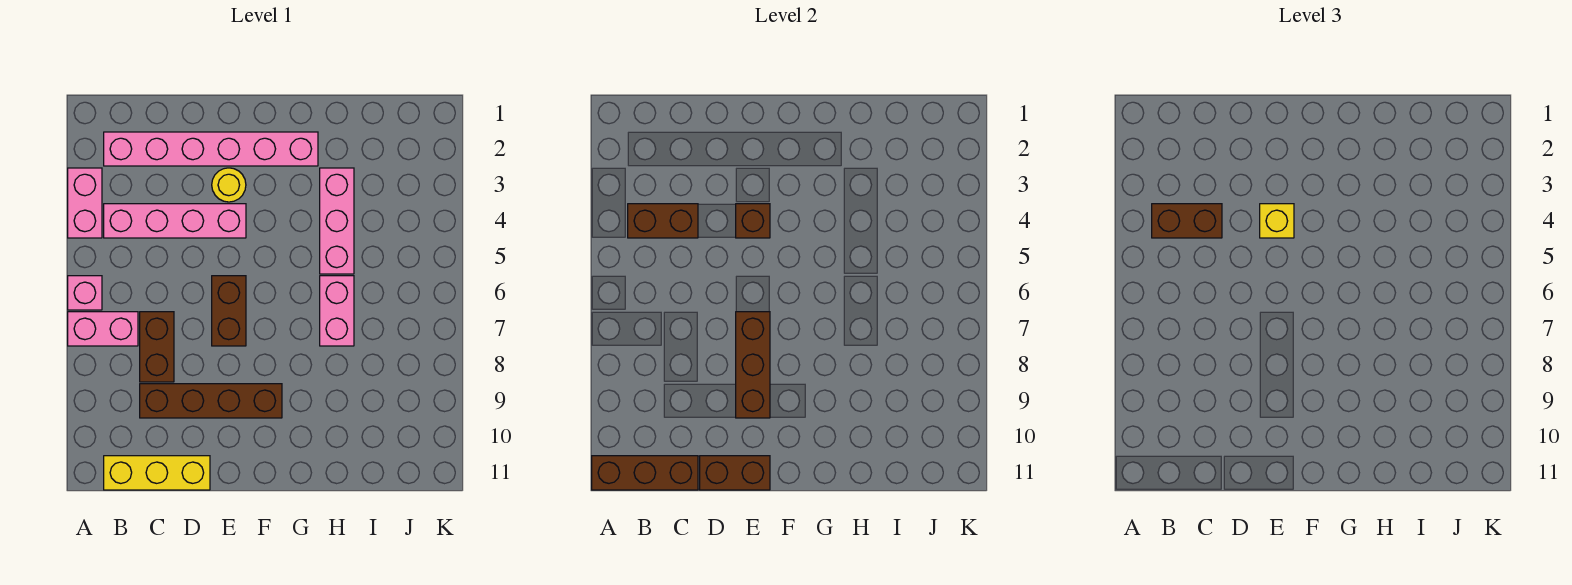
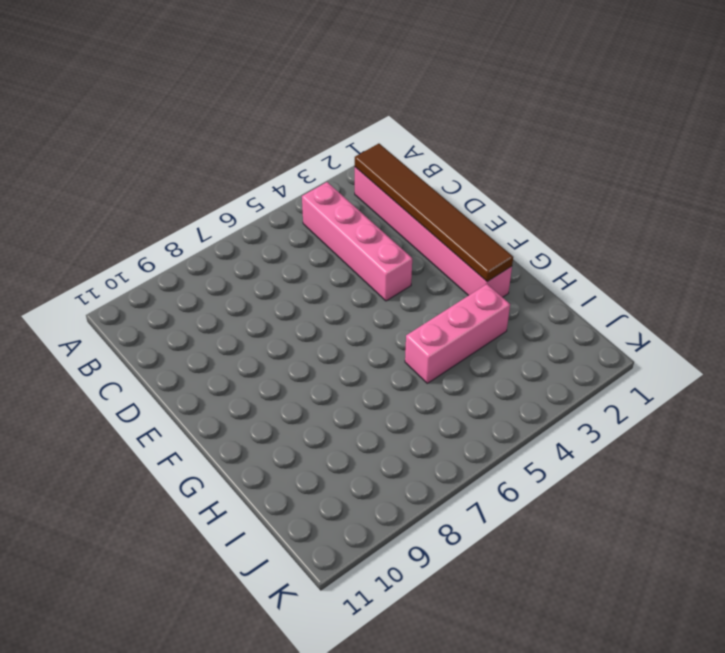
brown 1x6 tile [355,144,513,282] -> none
none -> pink 1x2 brick [68,168,102,238]
none -> pink 1x1 brick [68,276,102,310]
none -> pink 1x2 brick [68,312,138,346]

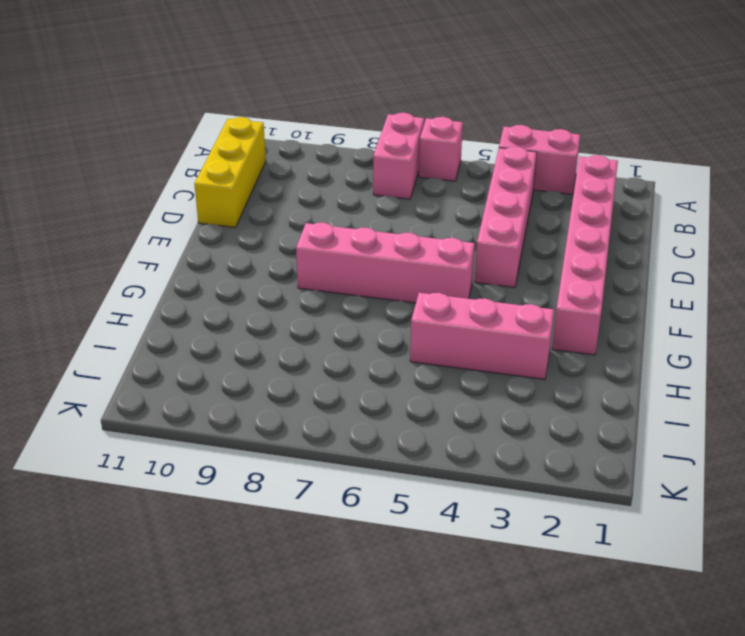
pink 1x4 brick [296,223,475,303] -> none
none -> brown 1x2 brick [140,312,174,382]
none -> brown 1x4 brick [140,384,282,418]
none -> yellow 1x1 round brick [212,168,246,202]

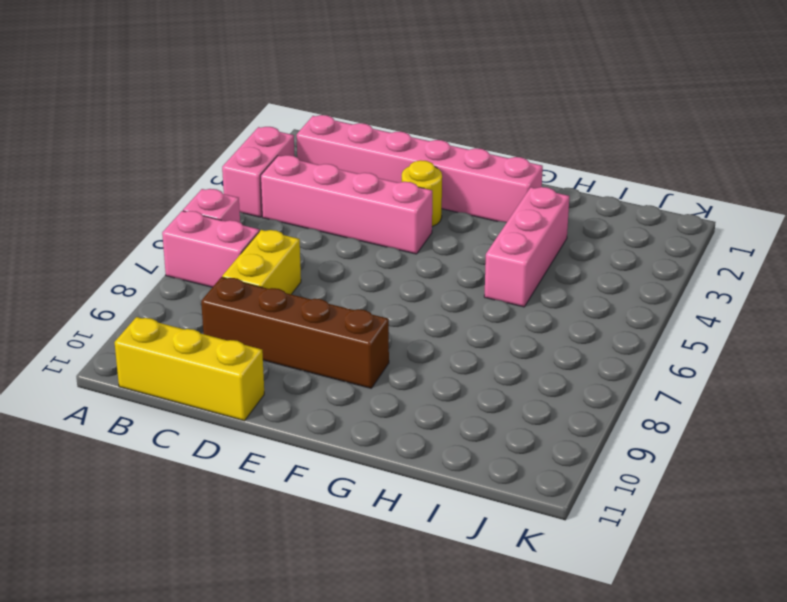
yellow 1x2 brick [222,230,301,294] -> brown 1x2 brick [140,312,174,382]
none -> brown 1x2 brick [212,276,246,346]
none -> pink 1x2 brick [320,276,354,346]
none -> brown 1x3 brick [592,456,698,490]

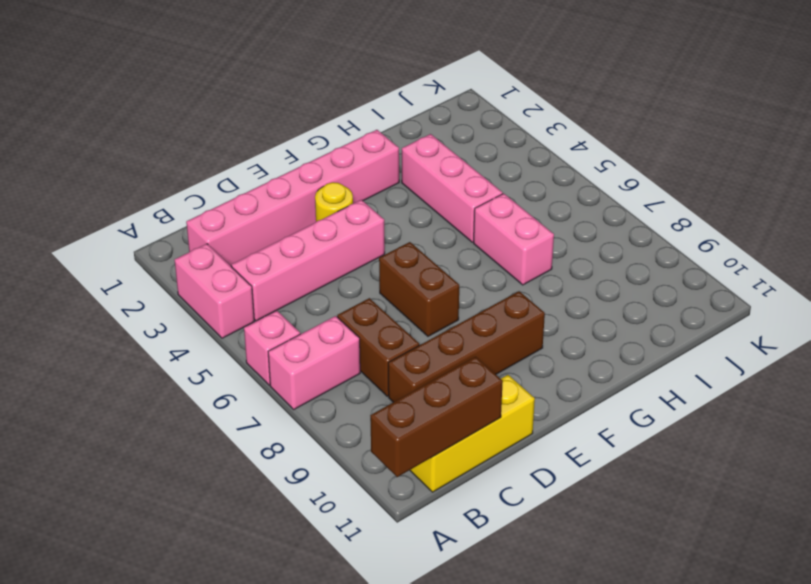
none -> brown 1x2 brick [628,204,698,238]
none -> brown 1x2 brick [700,456,770,490]
none -> brown 1x1 brick [736,204,770,238]

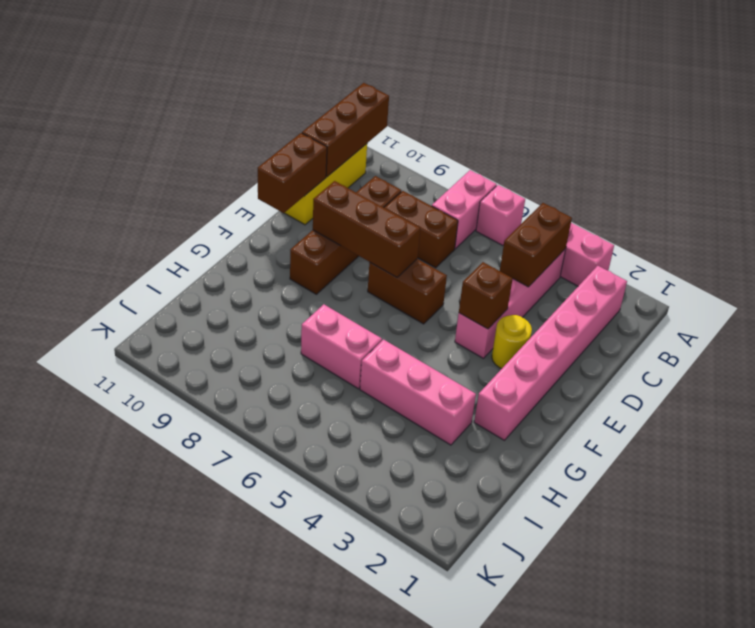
none -> brown 1x2 brick [1152,204,1222,238]
none -> yellow 1x1 brick [1260,204,1294,238]

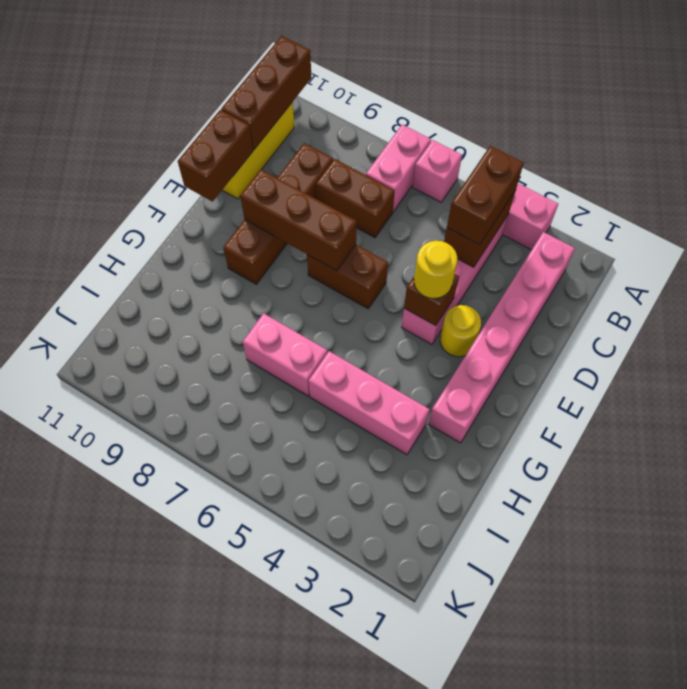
yellow 1x1 round brick [414,241,457,299] -> yellow 1x1 brick [1260,204,1294,238]

